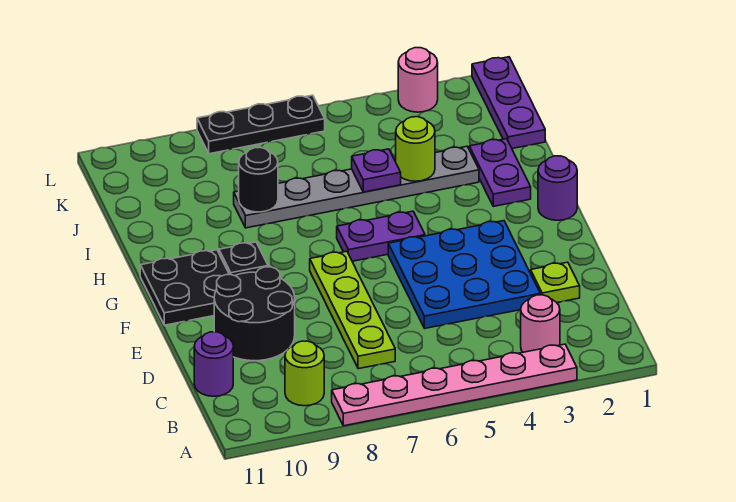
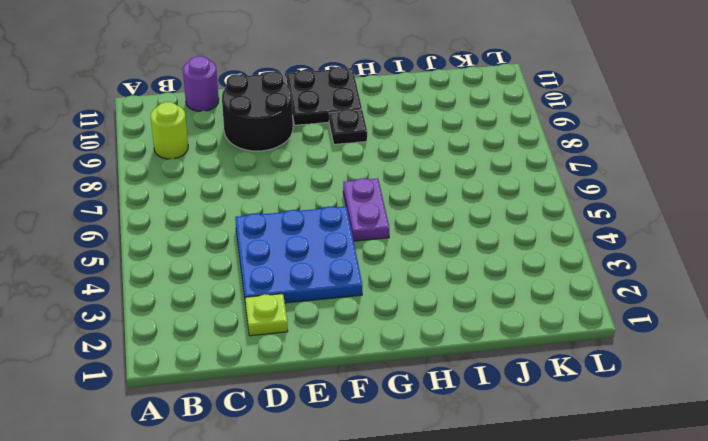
none -> pink 1x6 plate [332,344,577,426]
none -> pink 1x1 round brick [521,295,560,352]
none -> lime 1x4 plate [310,251,395,369]

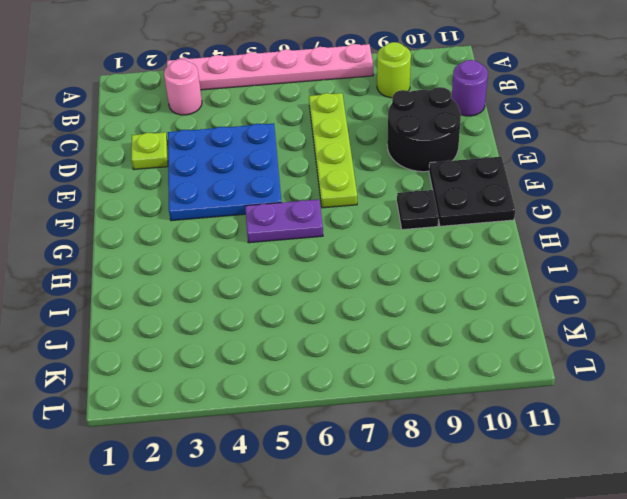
none -> purple 1x1 round brick [538,156,577,220]
none -> purple 1x2 plate [469,139,531,206]
none -> grey 1x6 plate [234,146,479,228]

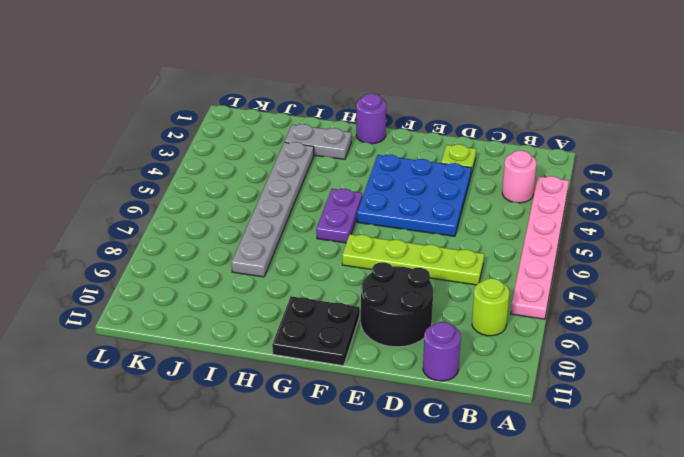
grey 1x2 plate [284,124,352,159] -> purple 1x2 plate [469,139,531,206]
none -> black 1x1 plate [219,242,268,276]
none -> purple 1x3 plate [472,57,545,149]
none -> pink 1x1 round brick [398,48,438,112]

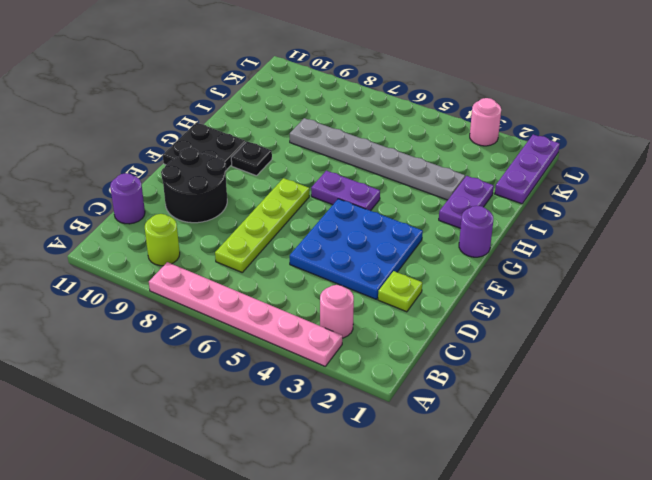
none -> black 1x3 plate [197,95,325,154]
none -> lime 1x1 round brick [396,117,435,181]
none -> purple 1x1 plate [352,149,401,192]

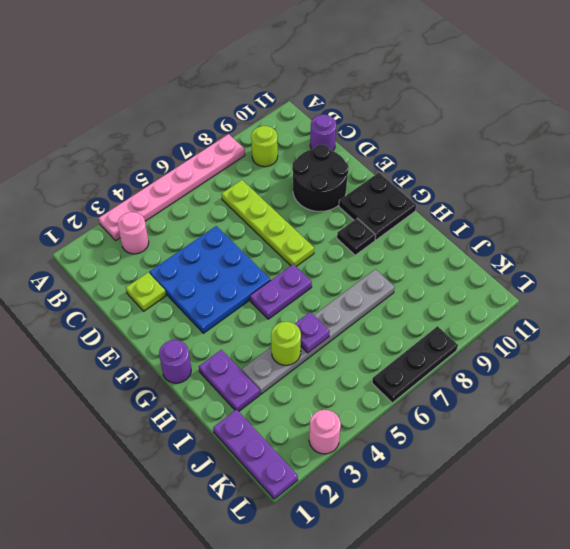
none -> black 1x1 round brick [239,148,278,212]

